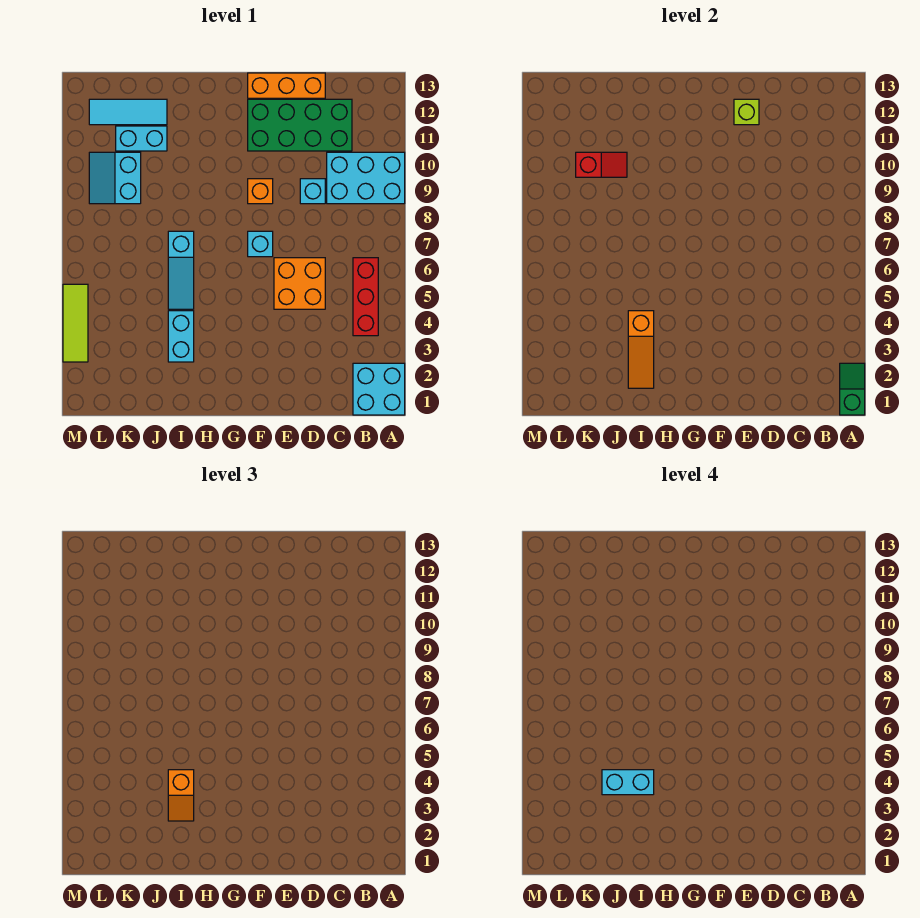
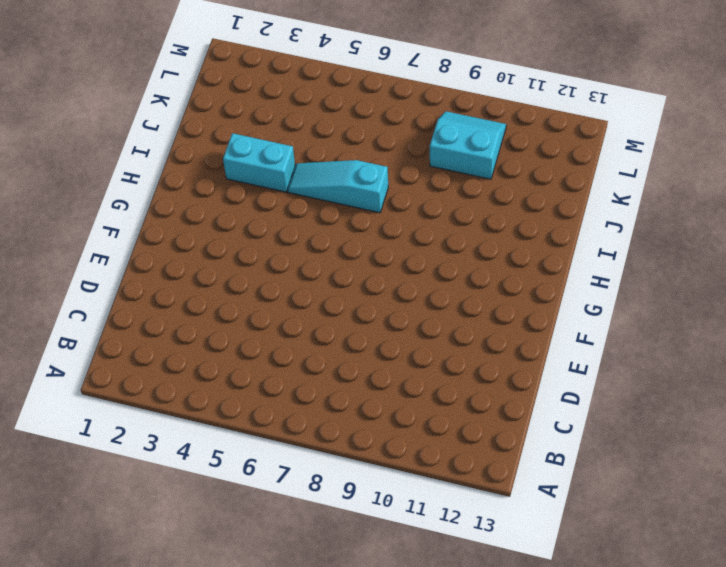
none -> cyan 2x2 brick [353,363,405,415]
none -> cyan 2x3 brick [327,152,405,204]
none -> red 1x3 brick [353,258,378,336]

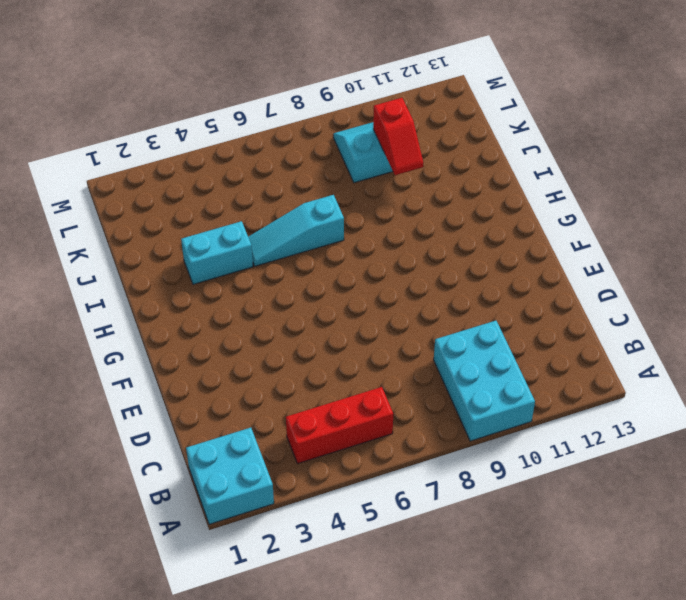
none -> green 2x4 brick [248,99,352,151]
none -> orange 2x2 brick [274,258,325,309]
none -> cyan 1x1 brick [300,179,325,204]

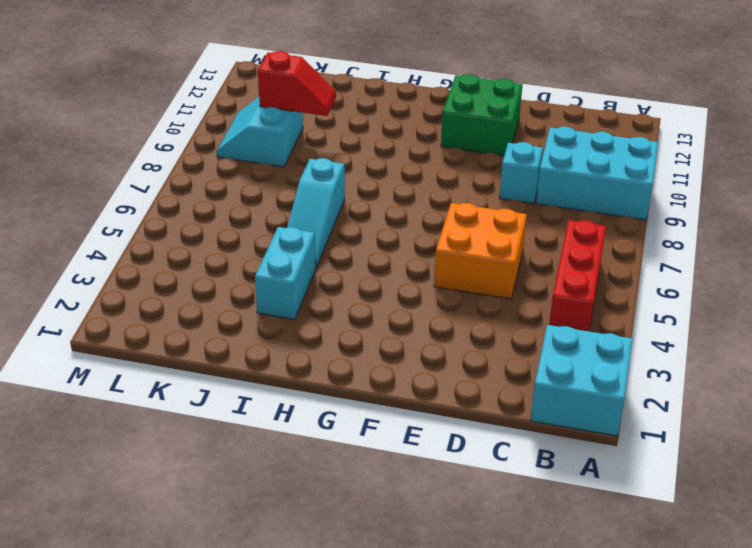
green 2x2 brick [441,74,523,156] -> green 2x4 brick [248,99,352,151]
none -> orange 1x3 brick [248,73,325,98]
none -> cyan 1x1 brick [248,231,273,257]
none -> orange 1x1 brick [248,179,273,204]

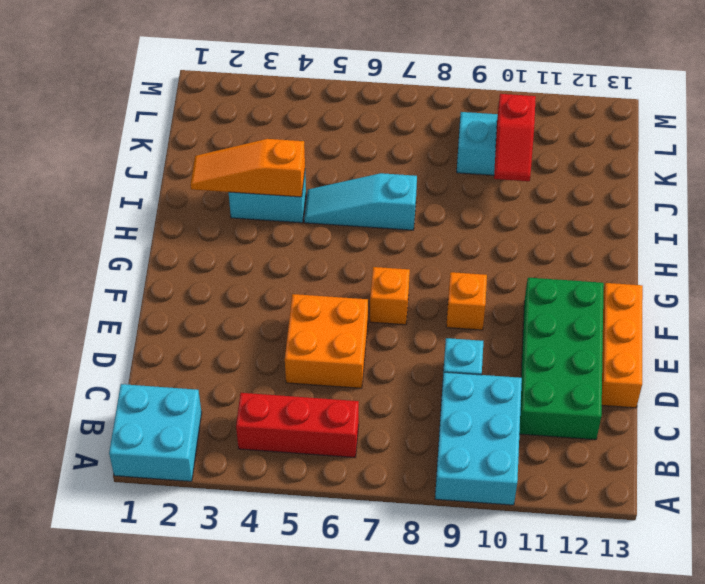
orange 1x1 brick [370,267,410,325] -> cyan 1x1 brick [248,231,273,257]
none -> cyan 1x2 brick [116,126,167,151]
none -> cyan 1x3 tile [89,99,167,125]
none -> lime 1x3 tile [63,284,88,362]

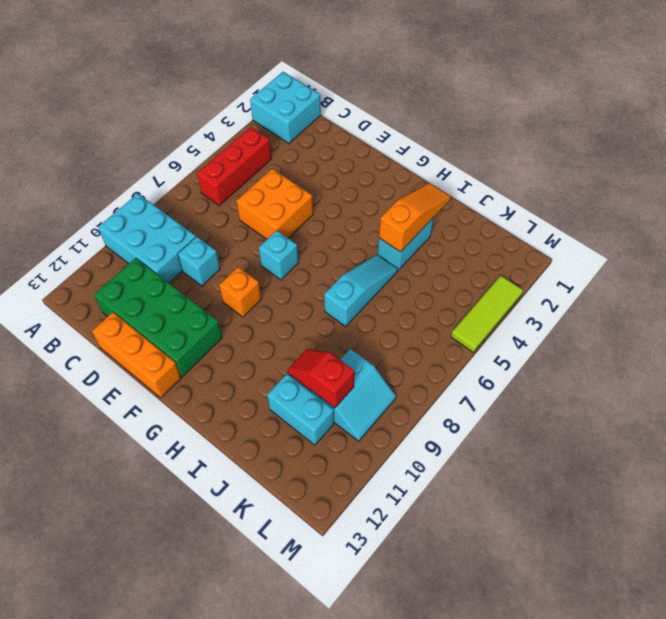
none -> cyan 1x3 tile [89,99,167,125]
none -> green 1x2 slope [840,363,865,415]
none -> lime 1x1 brick [734,99,759,125]

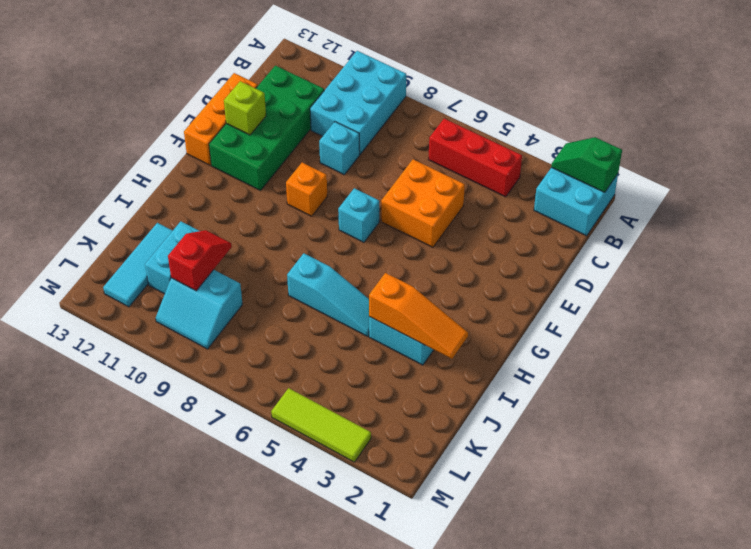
none -> orange 1x2 slope [168,770,194,821]
none -> cyan 1x2 brick [602,770,654,795]

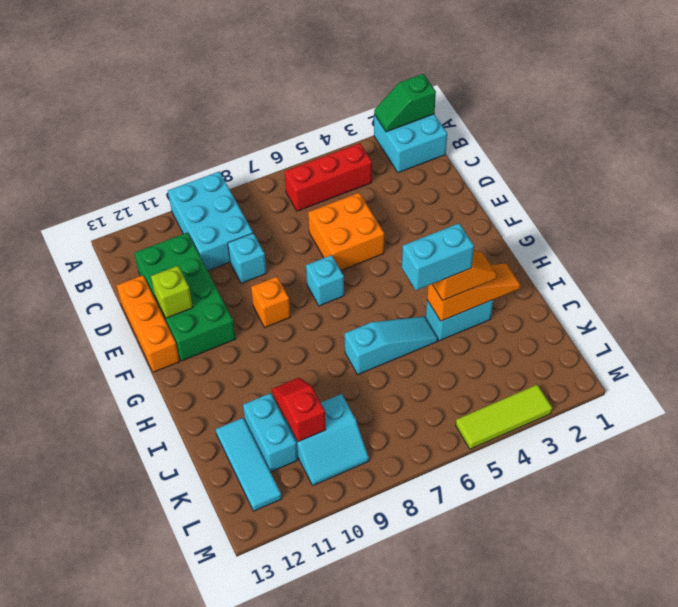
cyan 1x2 brick [402,223,474,290] -> cyan 1x2 brick turned to [602,770,654,795]

